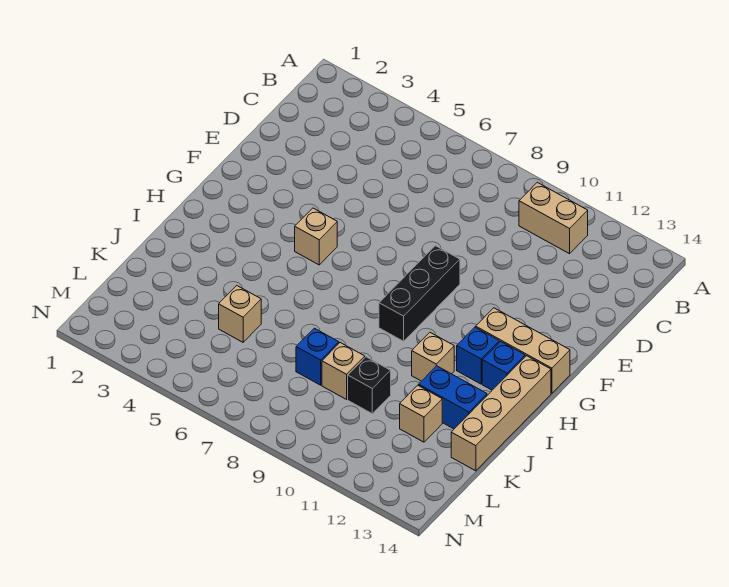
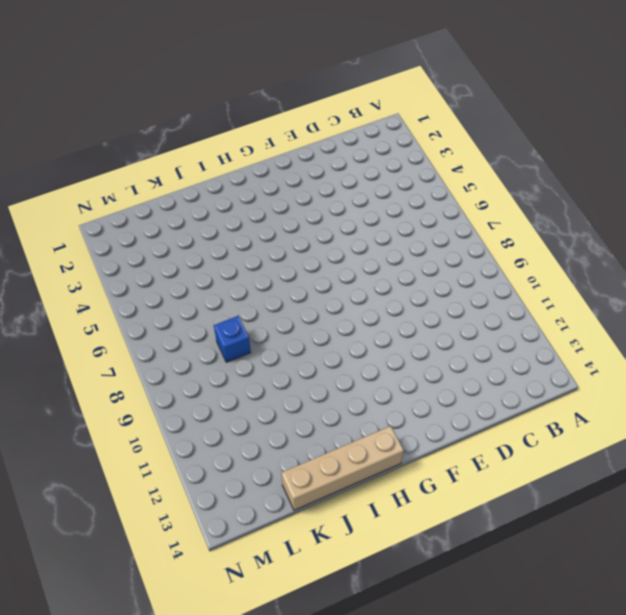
none -> tan 1x2 brick [519,182,588,254]
none -> black 1x3 brick [379,246,460,341]
none -> tan 1x1 brick [295,208,337,265]

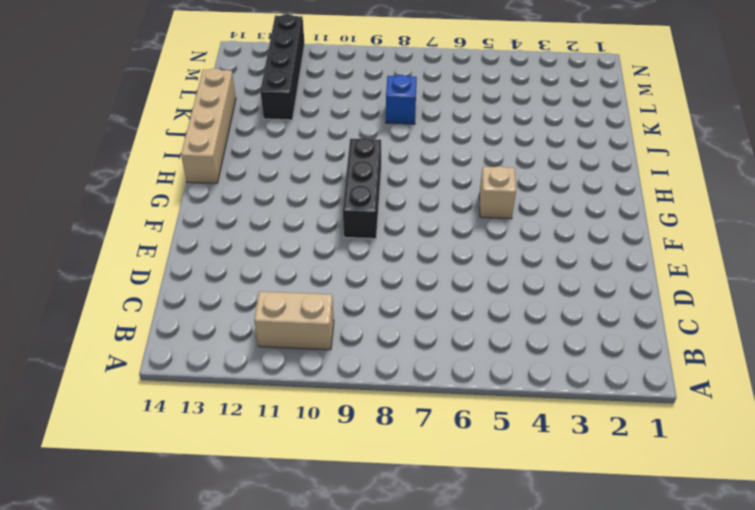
black 1x4 brick [260,14,305,120] -> tan 1x1 brick [400,385,442,442]
none -> tan 1x3 brick [476,308,570,393]
none -> blue 1x1 brick [457,327,499,384]
none -> blue 1x1 brick [482,341,525,390]

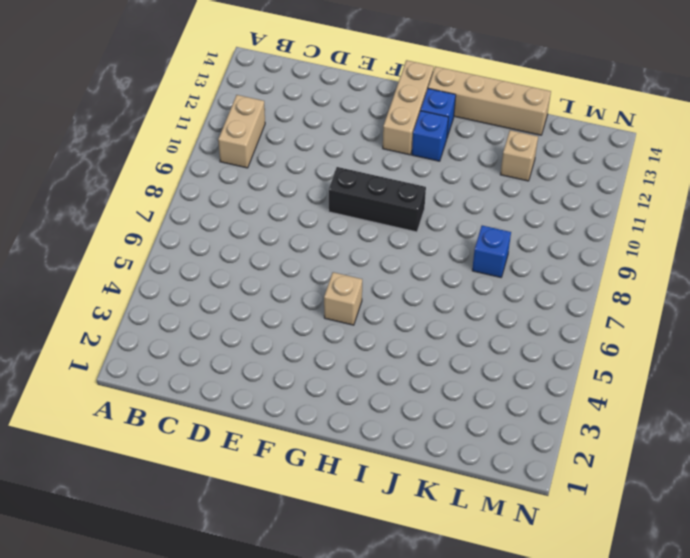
none -> tan 1x1 brick [412,333,454,381]
none -> blue 1x2 brick [419,366,487,429]
none -> tan 1x1 brick [219,286,261,342]

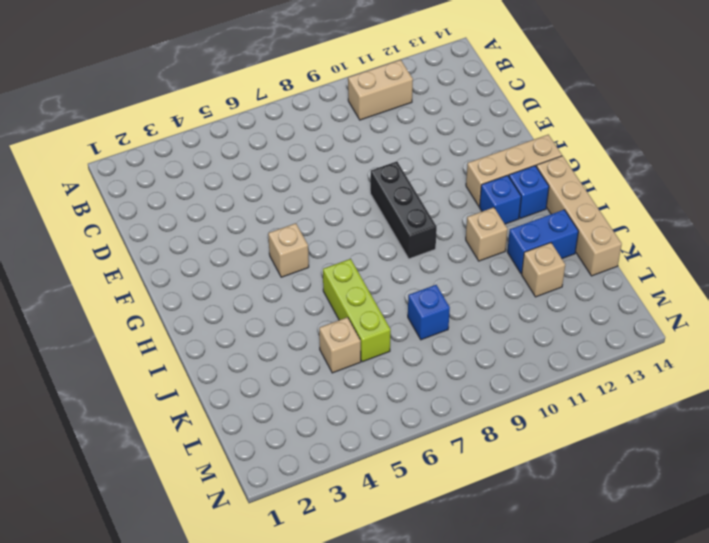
lime 1x3 brick [323,259,391,362] -> none
none -> tan 1x1 brick [322,343,365,399]
none -> black 1x1 brick [348,357,391,414]

